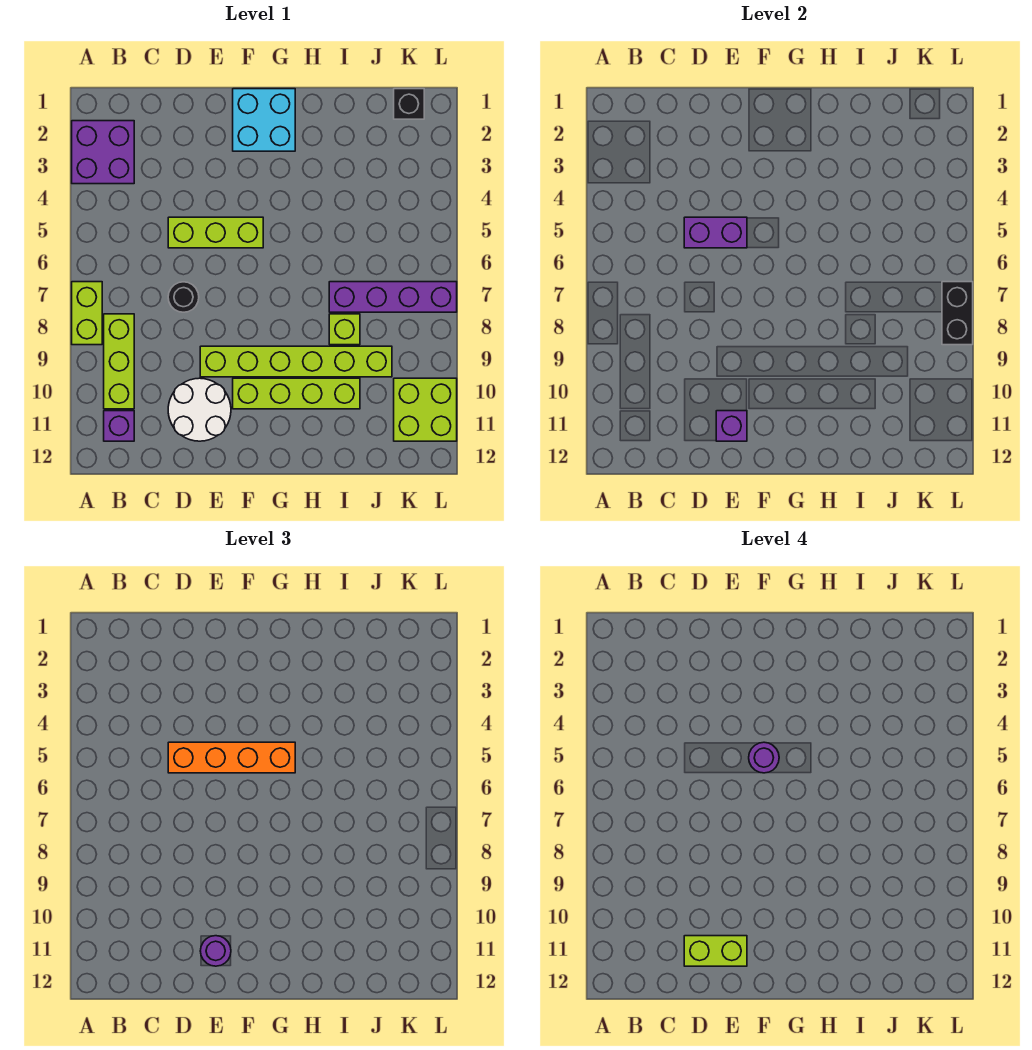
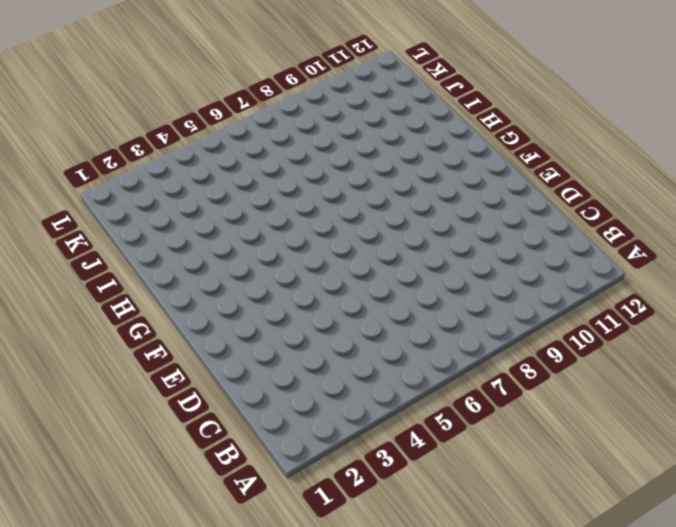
none -> purple 2x2 brick [72,121,134,184]
none -> lime 1x2 brick [72,282,102,345]
none -> lime 1x3 brick [104,314,134,409]

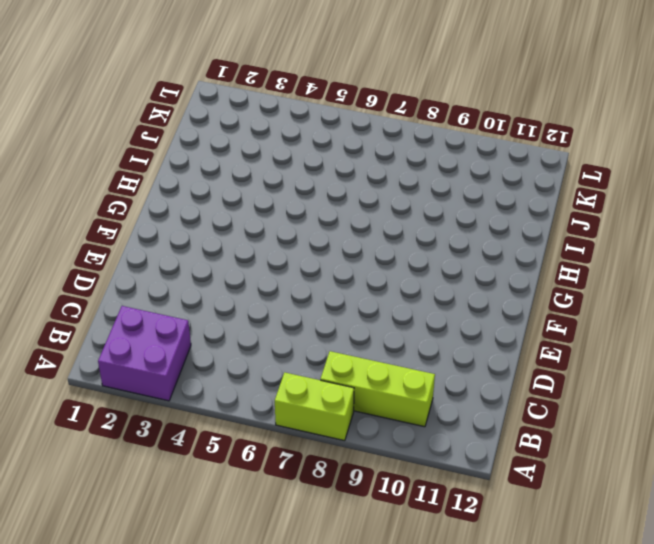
none -> purple 1x1 brick [104,411,134,441]
none -> lime 1x3 brick [168,217,263,248]
none -> black 1x1 round brick [168,282,199,312]

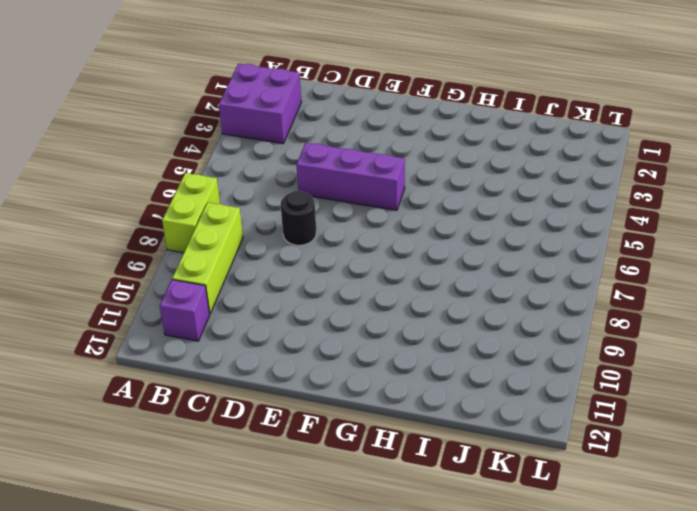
purple 1x3 brick [296,143,405,210] -> lime 1x3 brick [168,217,263,248]
none -> white 2x2 round brick [168,378,231,441]
none -> lime 1x6 brick [200,346,392,377]
none -> cyan 2x2 brick [233,89,295,151]

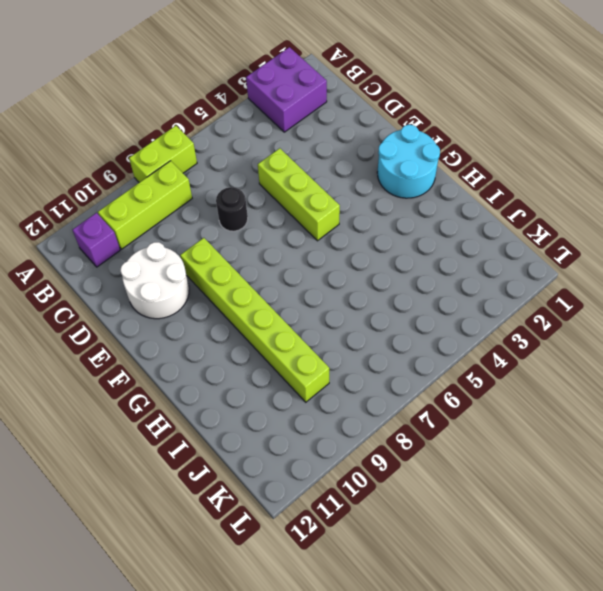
cyan 2x2 round brick [377,125,440,198] -> cyan 2x2 brick [233,89,295,151]
none -> lime 1x4 brick [233,378,360,409]
none -> purple 1x4 brick [329,282,457,312]
none -> lime 1x1 brick [329,314,360,345]

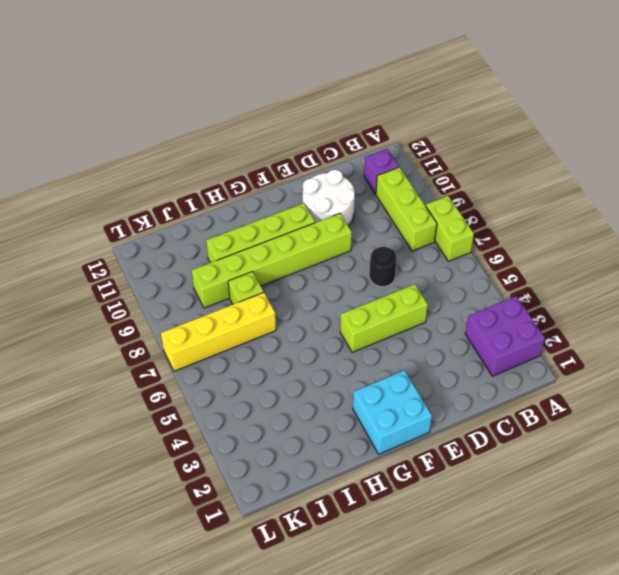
yellow 1x4 brick [161,292,276,371] -> purple 1x4 brick [329,282,457,312]
none -> black 1x1 brick [394,89,424,119]
none -> lime 2x2 brick [394,378,457,441]
none -> purple 1x2 brick [684,217,747,248]

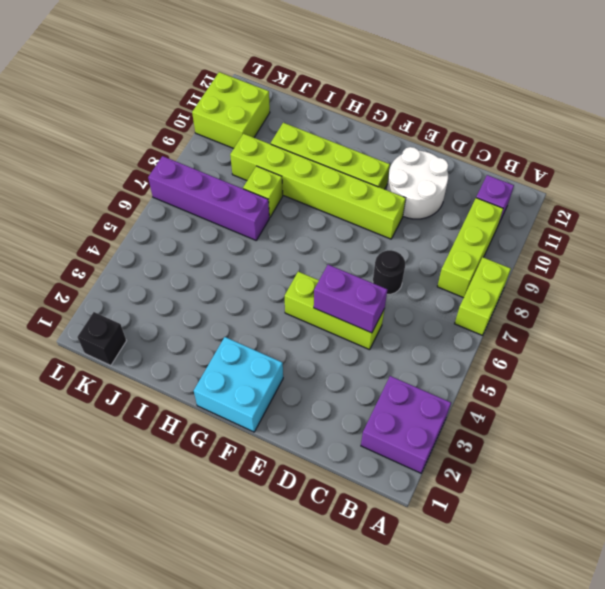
none -> purple 1x1 brick [716,411,747,441]
none -> black 1x2 brick [942,282,973,345]
none -> orange 1x4 brick [168,742,295,773]

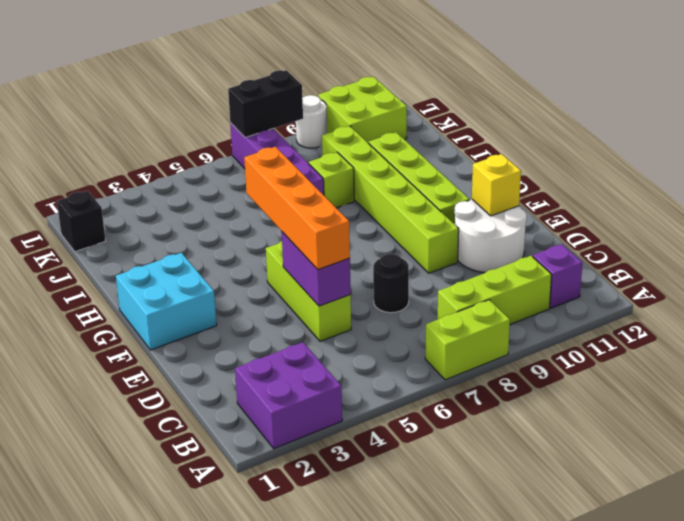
yellow 1x1 brick [472,154,521,216] -> purple 1x1 brick [716,411,747,441]
white 1x1 round brick [296,95,327,148] -> none
none -> purple 1x1 round brick [200,936,231,966]
none -> lime 1x2 brick [684,936,747,966]
none -> purple 1x1 round brick [749,742,779,773]

